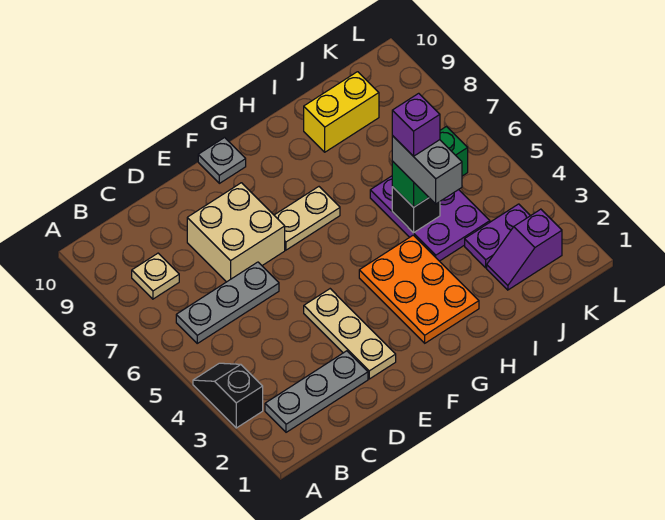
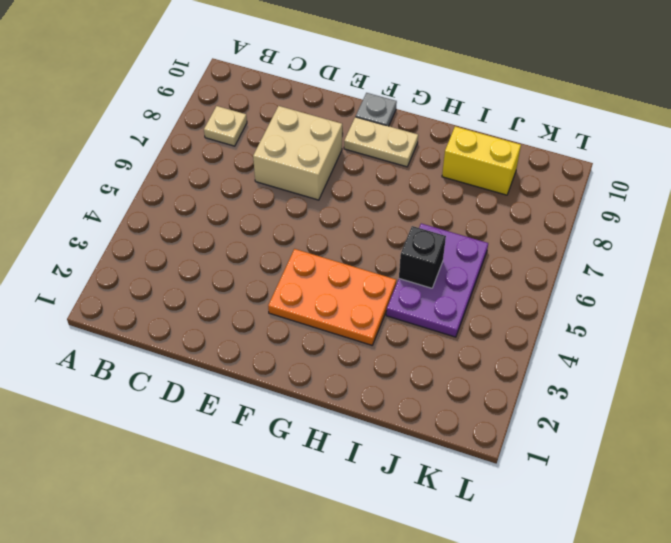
orange 2x3 plate [268,249,396,345] -> orange 2x3 plate turned to [359,235,479,343]
tan 1x2 plate [344,117,418,167] -> tan 1x2 plate moved to [274,187,340,250]
none -> black 1x2 slope [193,363,263,428]
none -> grey 1x3 plate [265,351,368,432]
none -> grey 1x3 plate [176,262,279,343]

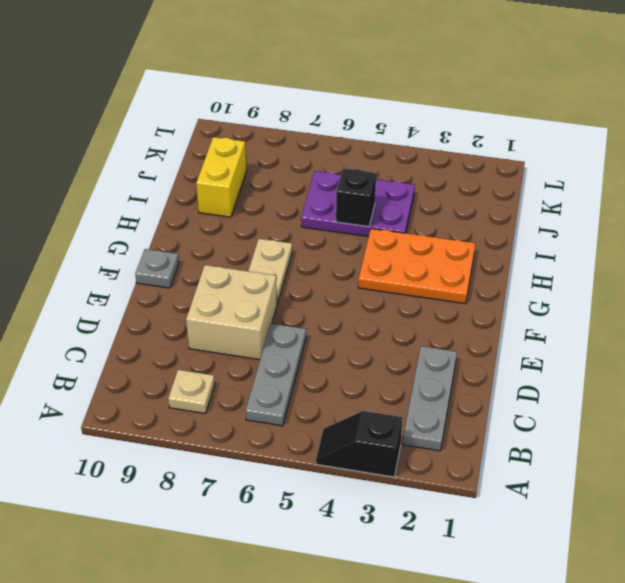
none -> tan 1x3 plate [304,289,396,379]
none -> purple 1x2 slope [487,209,562,290]
none -> purple 1x2 plate [465,204,530,268]

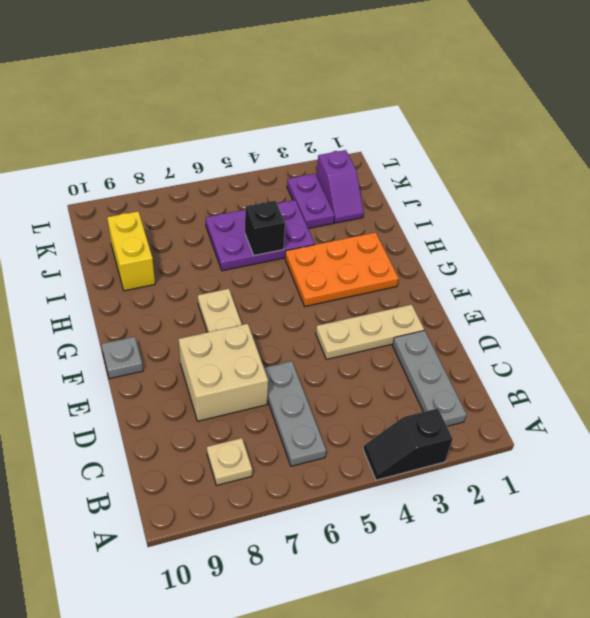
none -> green 1x2 brick [392,127,468,207]
none -> grey 1x2 brick [392,136,462,204]
none -> purple 1x1 brick [392,93,440,156]

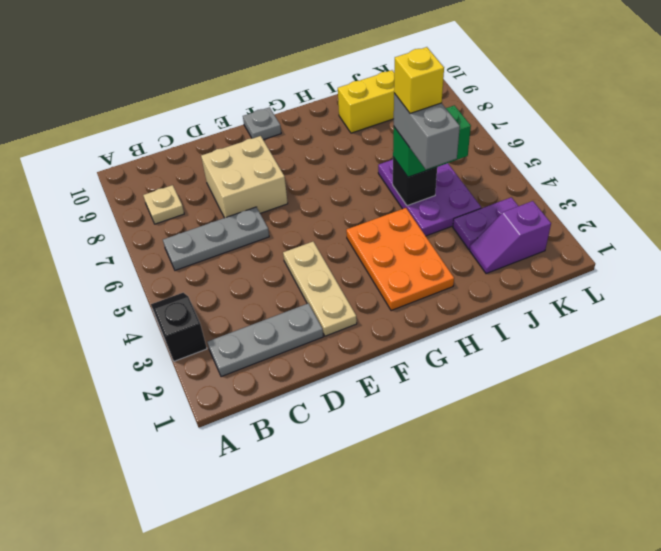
yellow 1x1 brick [394,47,444,113] -> purple 1x1 brick [392,93,440,156]
none -> tan 1x2 plate [274,187,340,250]

